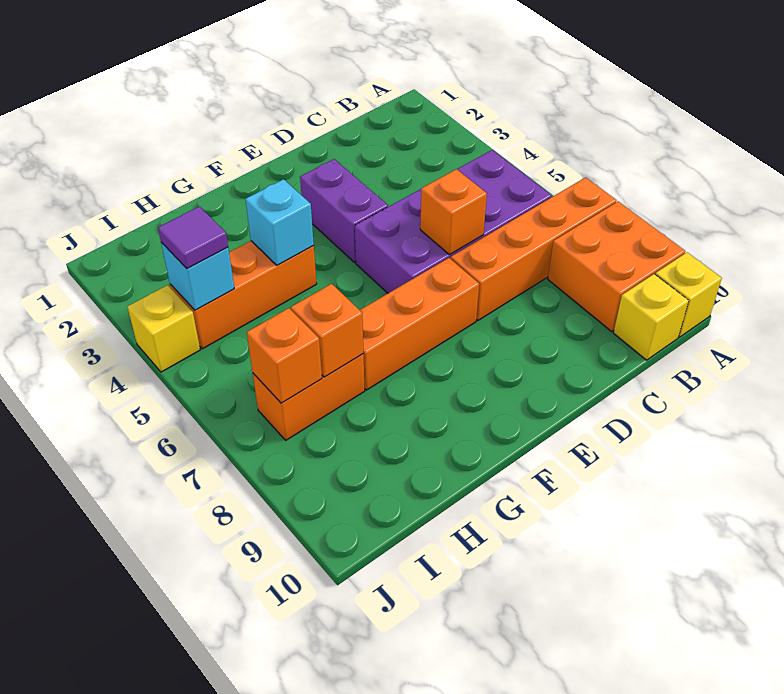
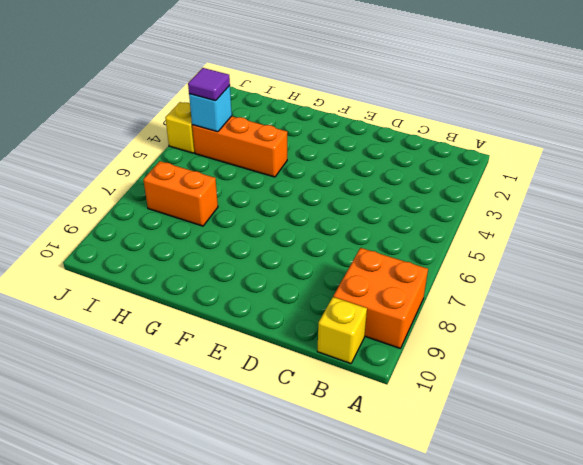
none -> orange 1x4 brick [451,177,616,321]
none -> yellow 1x1 brick [655,252,722,337]
none -> purple 2x4 brick [355,150,552,293]

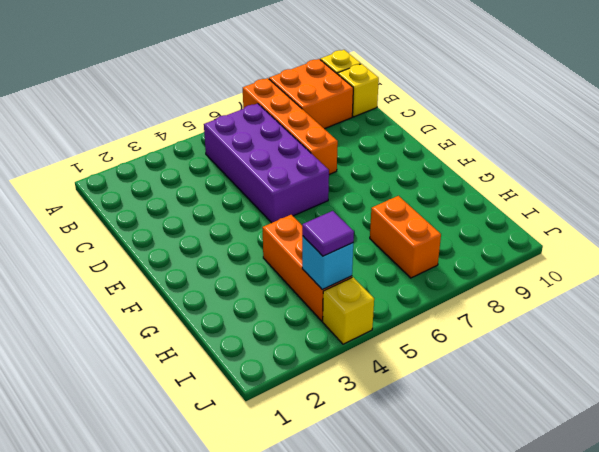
none -> purple 1x2 brick [300,159,388,262]
none -> orange 1x3 brick [360,258,479,390]
none -> orange 1x1 brick [420,169,487,255]

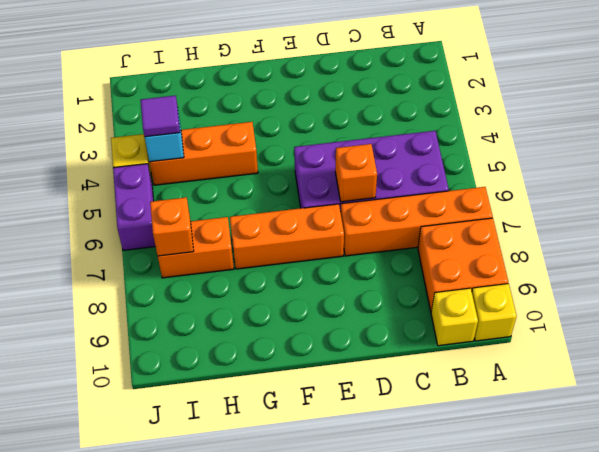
purple 1x2 brick [113,164,156,250] -> purple 1x2 brick moved to [300,159,388,262]
none -> cyan 1x1 brick [246,179,314,265]
none -> orange 1x1 brick [291,284,363,377]

